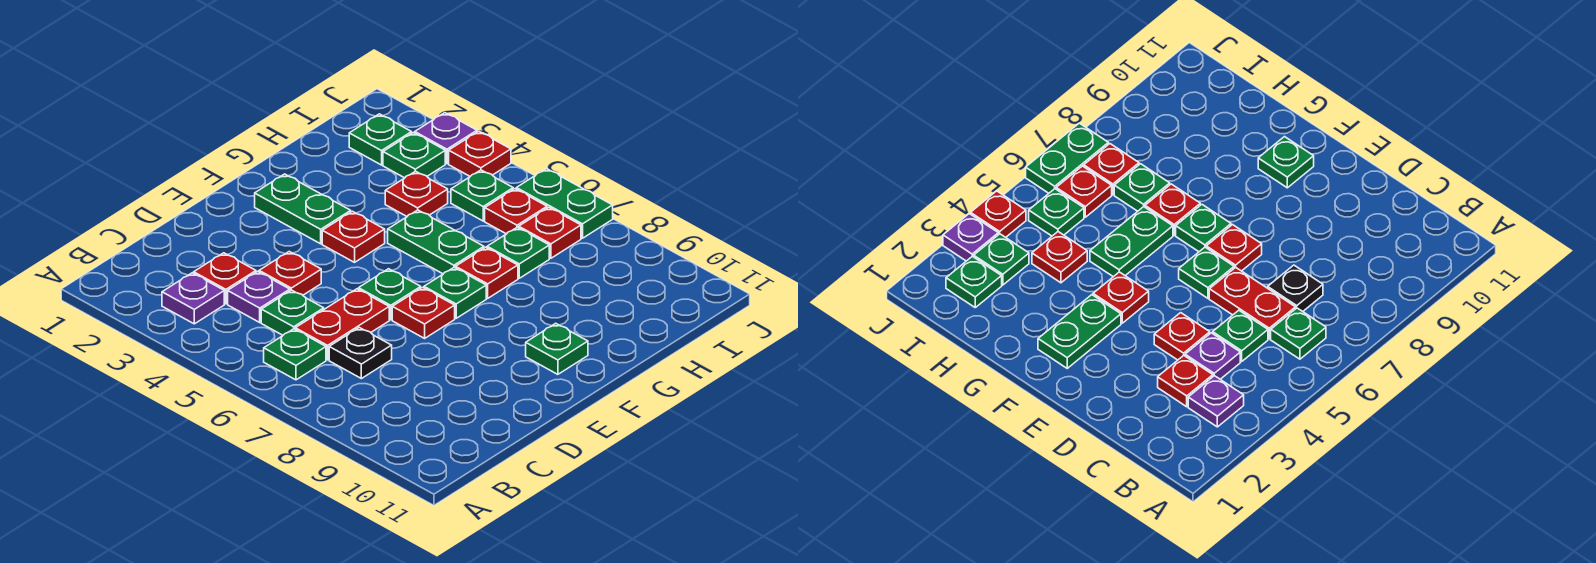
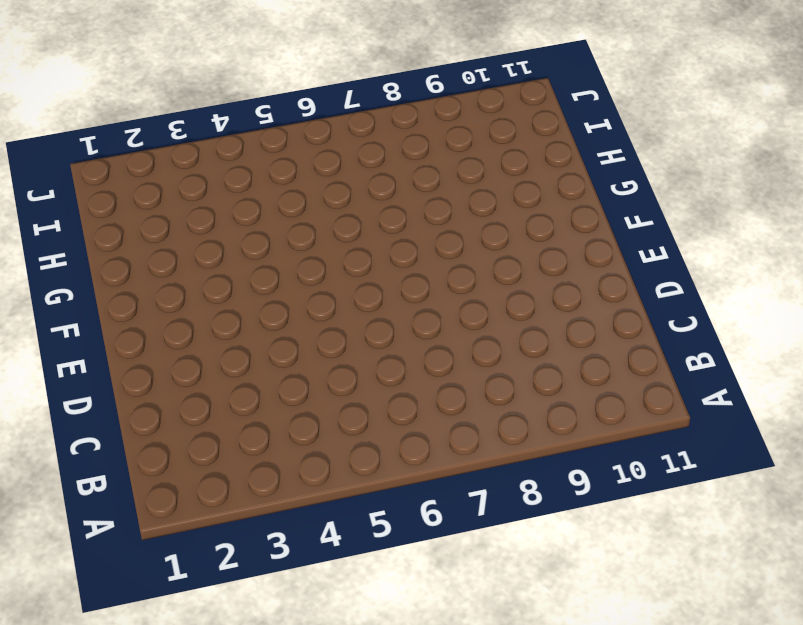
none -> purple 1x1 plate [162,273,224,324]
none -> green 1x1 plate [264,329,326,380]
none -> red 1x1 plate [194,253,256,304]

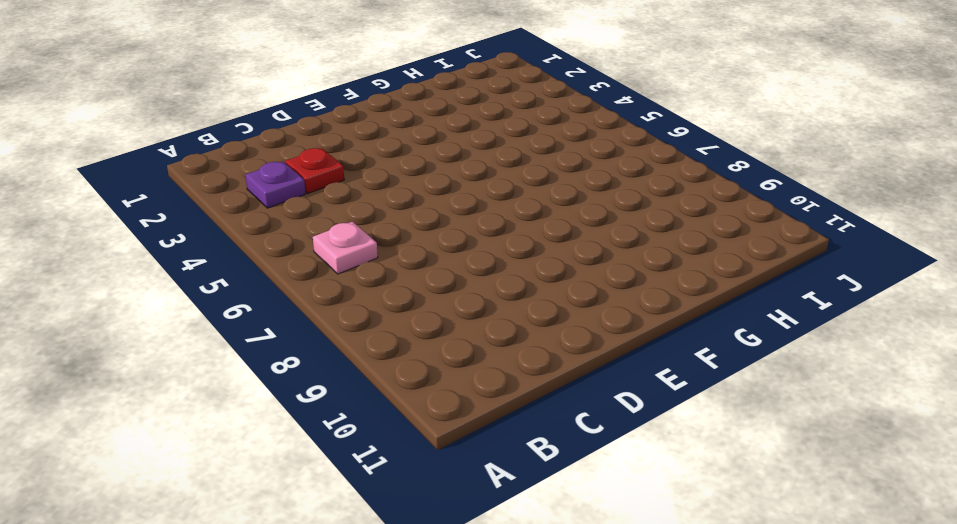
pink 1x1 plate [313,222,378,274] -> green 1x1 plate [264,329,326,380]
none -> purple 1x1 plate [228,271,290,322]
none -> green 1x1 plate [261,290,324,335]
none -> red 1x2 plate [295,289,389,360]

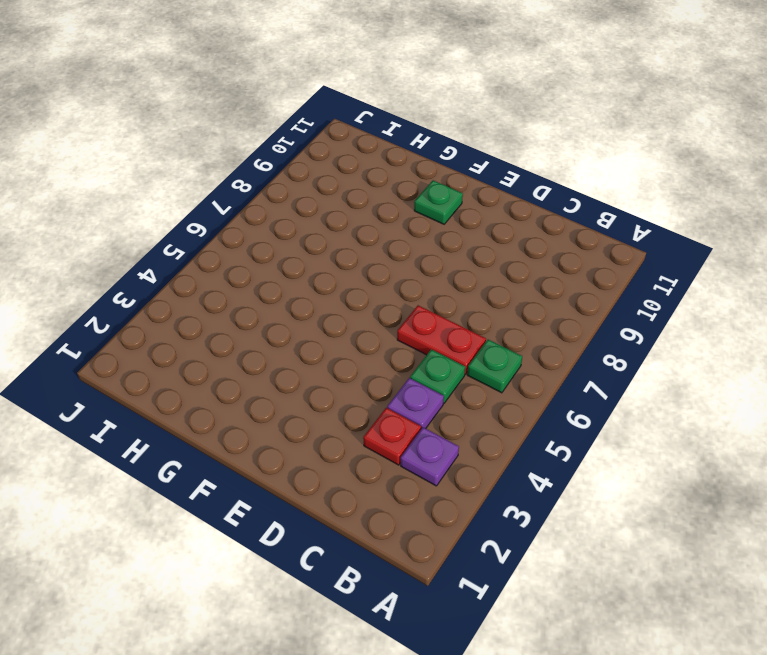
none -> black 1x1 plate [329,328,392,379]
none -> red 1x1 plate [259,252,321,295]
none -> green 1x1 plate [359,269,421,320]

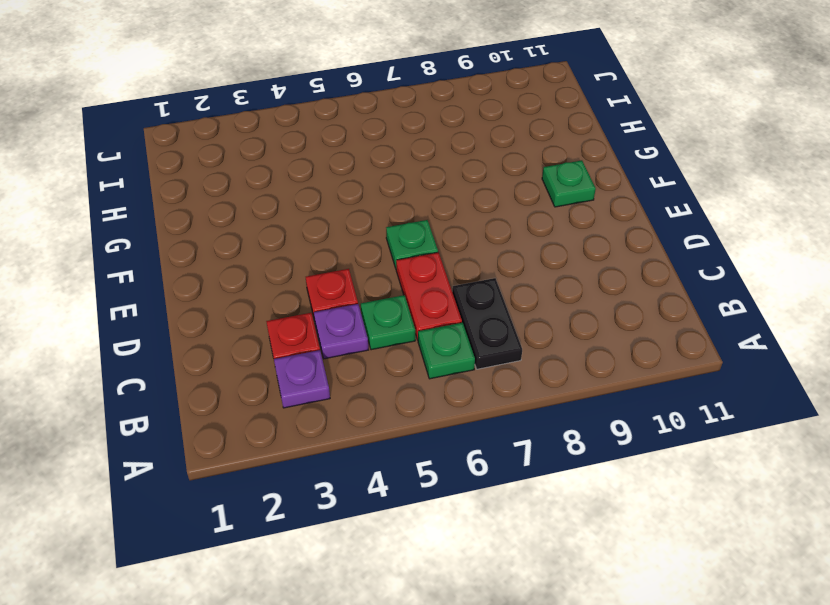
black 1x2 plate [452,278,522,369] -> black 1x1 plate [329,328,392,379]
none -> red 1x1 plate [392,288,455,338]
none -> green 1x2 plate [255,174,351,244]
none -> red 1x1 plate [322,211,385,262]

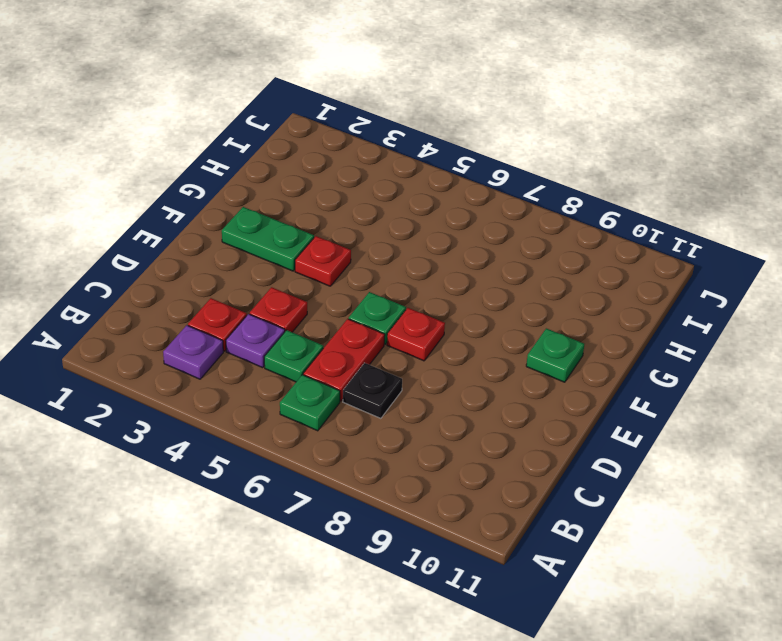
none -> green 1x1 plate [424,268,486,318]
none -> green 1x2 plate [388,210,484,274]
none -> red 1x1 plate [456,247,518,298]

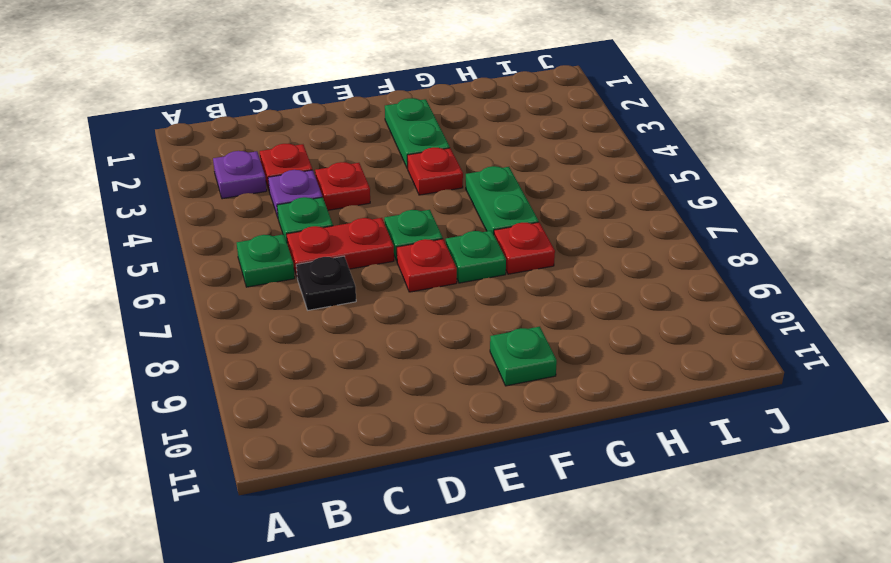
none -> red 1x1 plate [385,171,448,216]
none -> green 1x1 plate [487,227,549,278]
none -> green 1x1 plate [349,114,412,165]

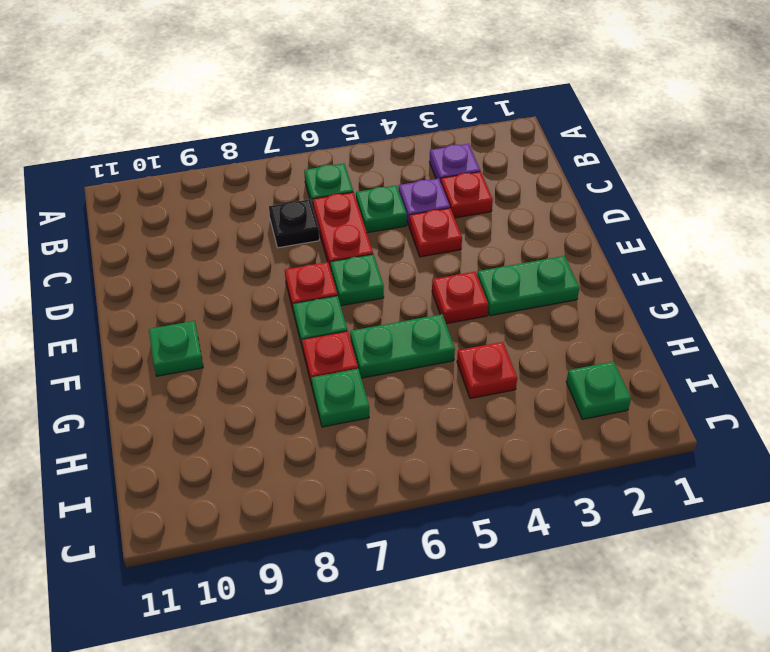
none -> green 1x1 plate [383,133,445,178]
none -> green 1x1 plate [451,170,513,221]
none -> red 1x1 plate [485,189,547,234]

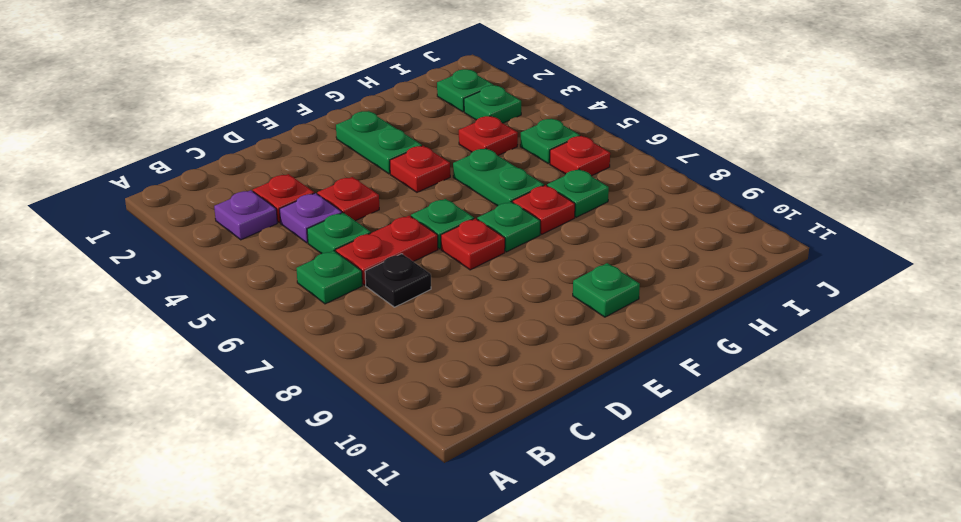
none -> red 1x1 plate [519,207,581,258]
none -> purple 1x1 plate [415,113,477,164]
none -> red 1x1 plate [449,131,511,176]

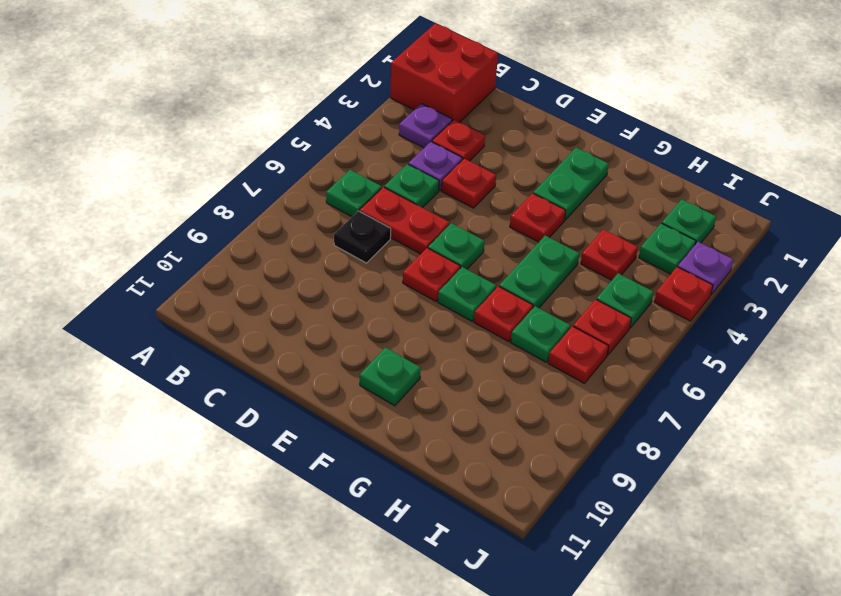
red 2x2 brick [390,23,498,123] -> none
none -> green 1x2 plate [516,169,613,238]

